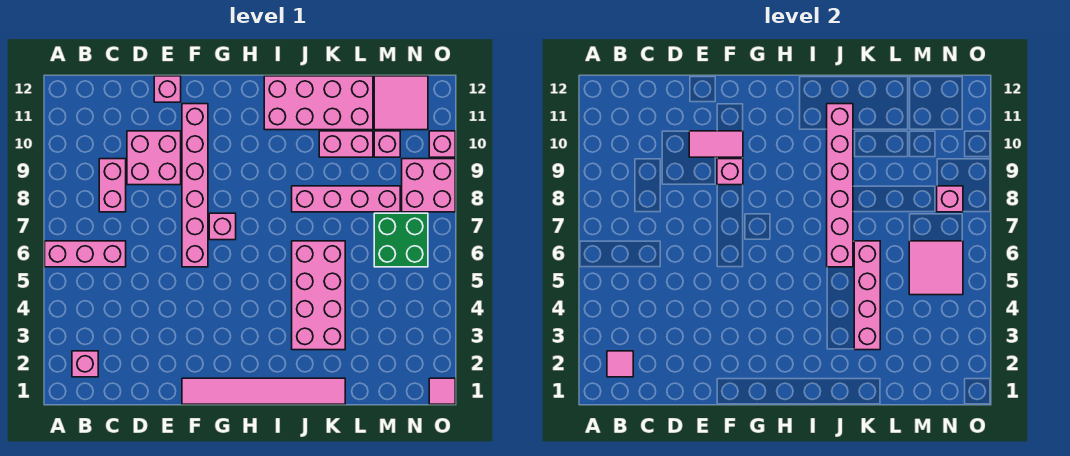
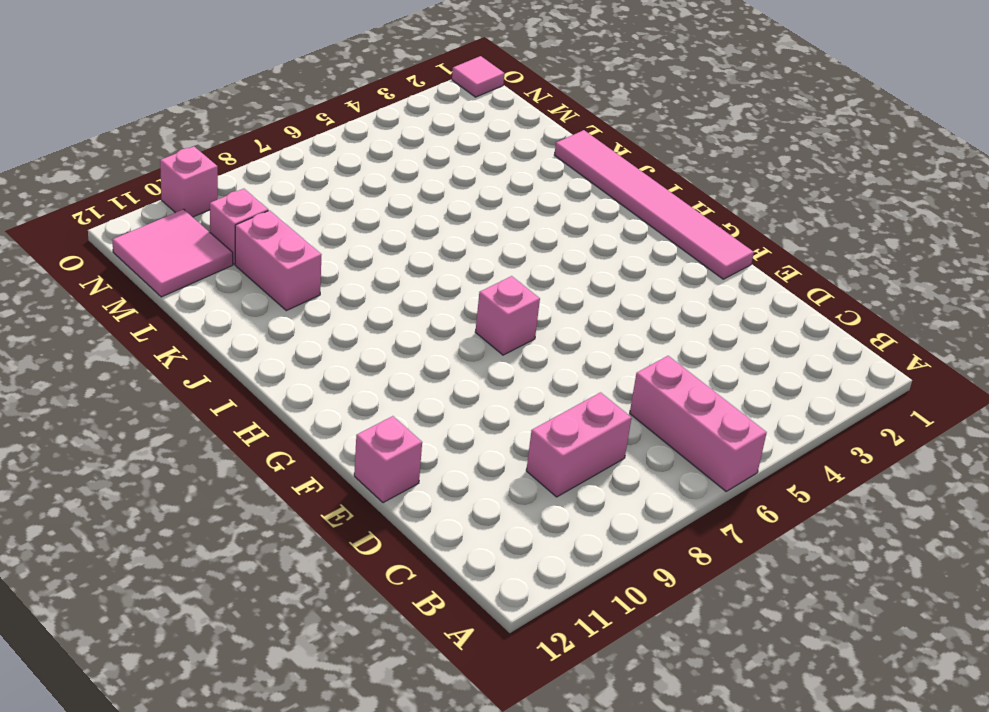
none -> pink 1x1 brick [72,351,98,377]
none -> pink 2x2 brick [127,131,181,185]
none -> pink 1x6 brick [182,104,208,267]

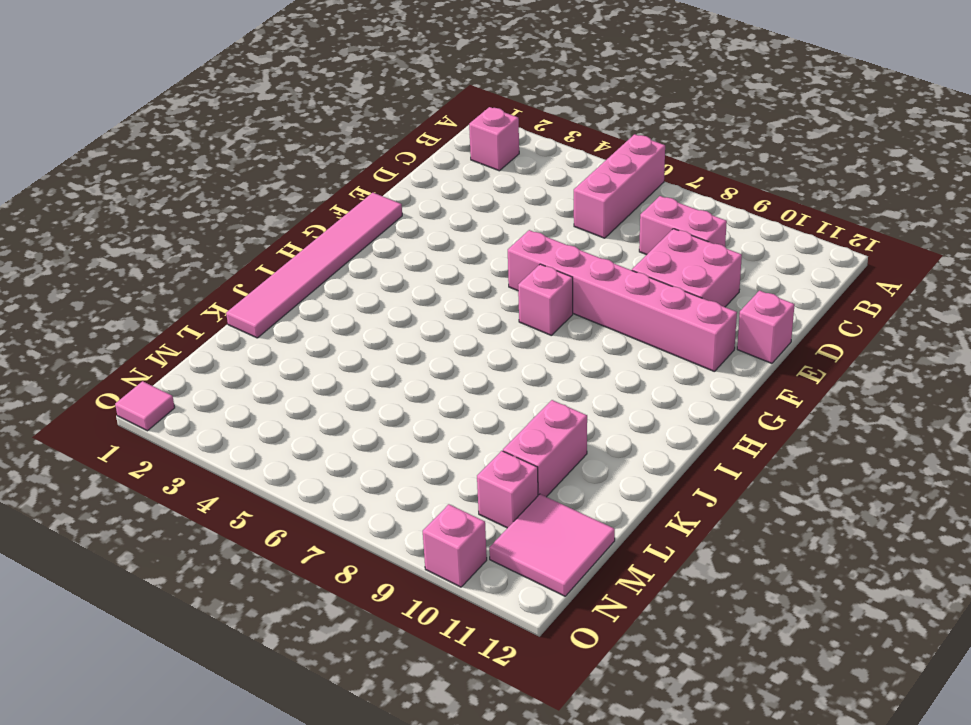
none -> pink 2x4 brick [264,76,373,130]
none -> pink 2x4 brick [292,241,345,350]
none -> pink 1x4 brick [292,186,400,212]

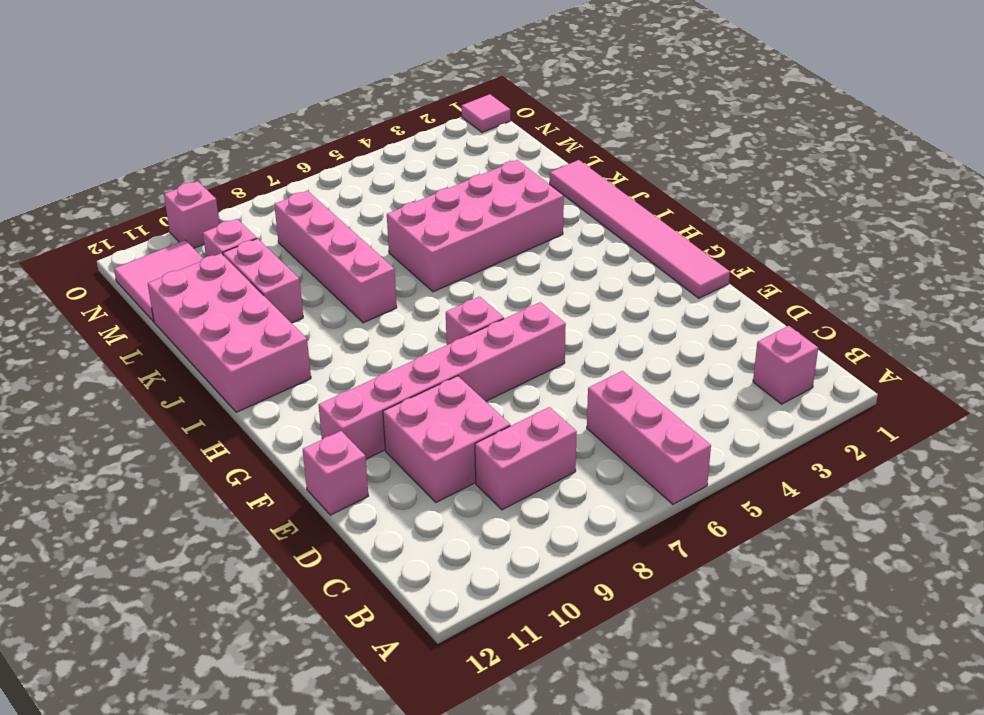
none -> green 2x2 brick [374,213,428,267]
none -> pink 2x2 brick [402,159,455,212]
none -> pink 1x1 tile [607,351,633,377]

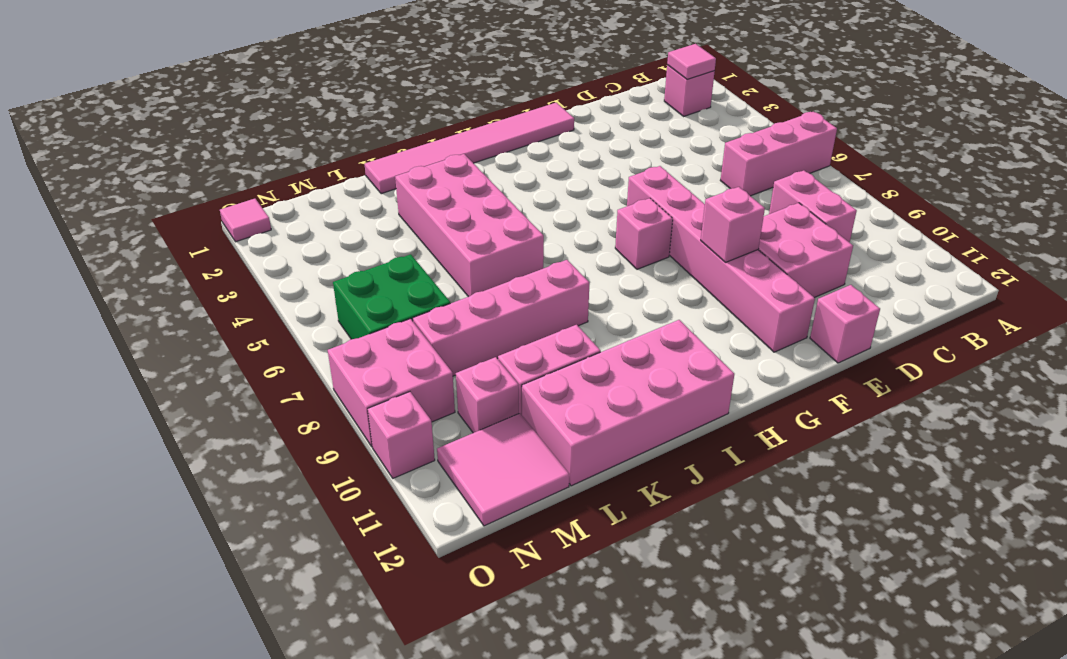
none -> pink 1x2 tile [689,131,743,157]
none -> pink 1x6 brick [827,104,853,267]
none -> pink 1x4 brick [854,241,880,350]

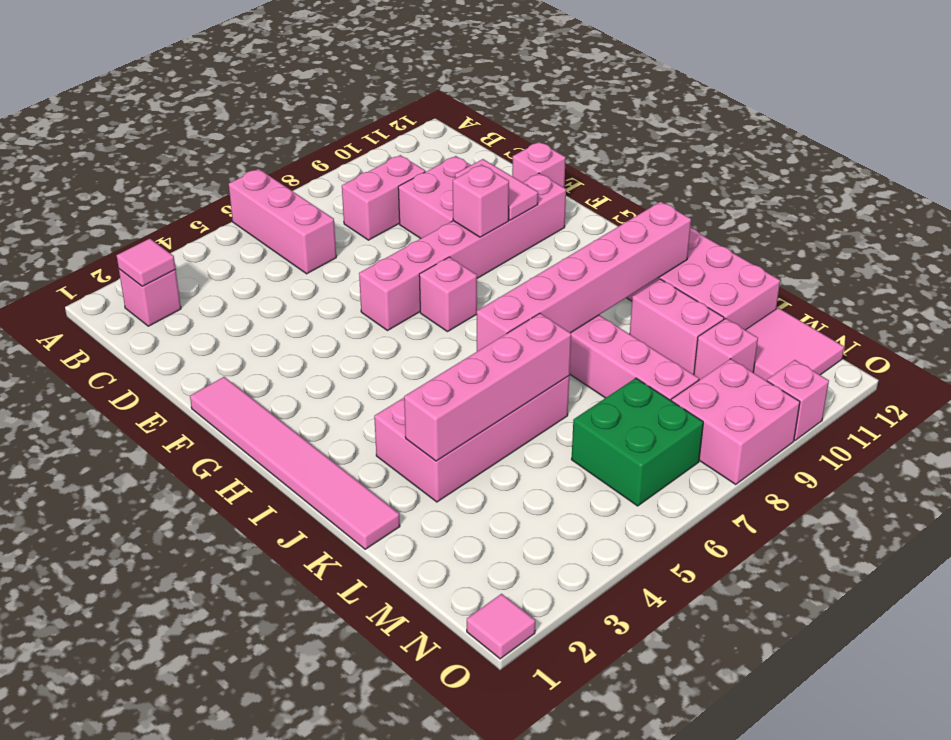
none -> pink 2x2 tile [909,241,963,295]
none -> pink 1x1 brick [937,186,963,212]

